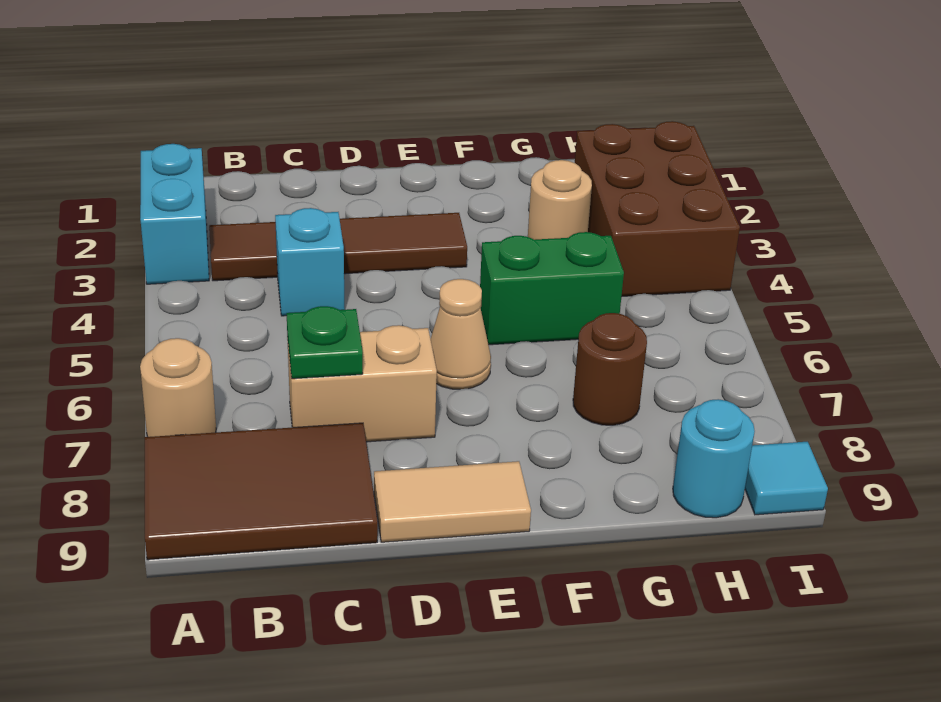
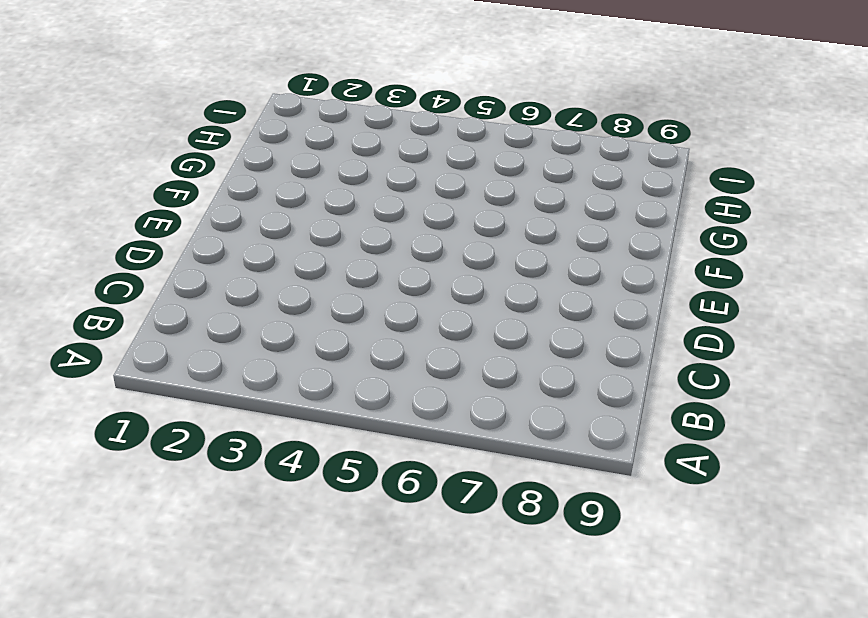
none -> cyan 1x2 brick [140,144,209,284]
none -> tan 1x1 round brick [140,338,216,437]
none -> brown 2x3 tile [145,423,378,560]

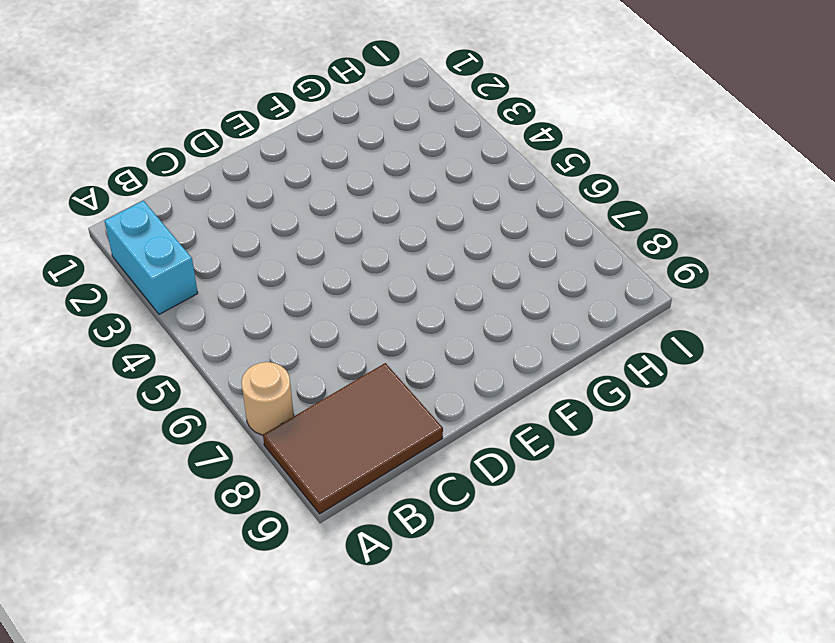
none -> brown 1x4 tile [209,213,467,281]
none -> cyan 1x1 brick [275,208,345,316]
none -> tan 1x2 brick [287,325,437,442]

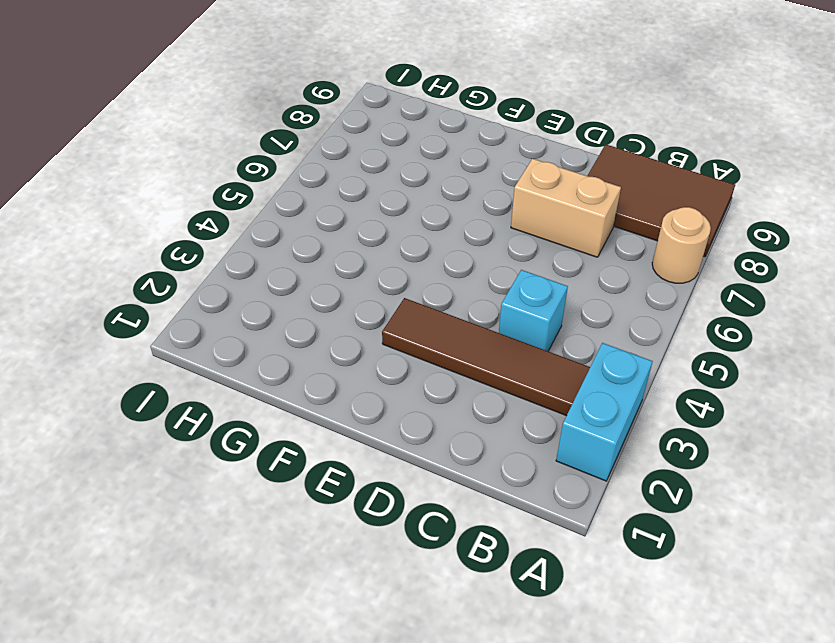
none -> tan 1x2 tile [374,461,531,542]
none -> tan 1x1 cone [431,279,491,389]
none -> green 1x2 brick [480,232,624,345]

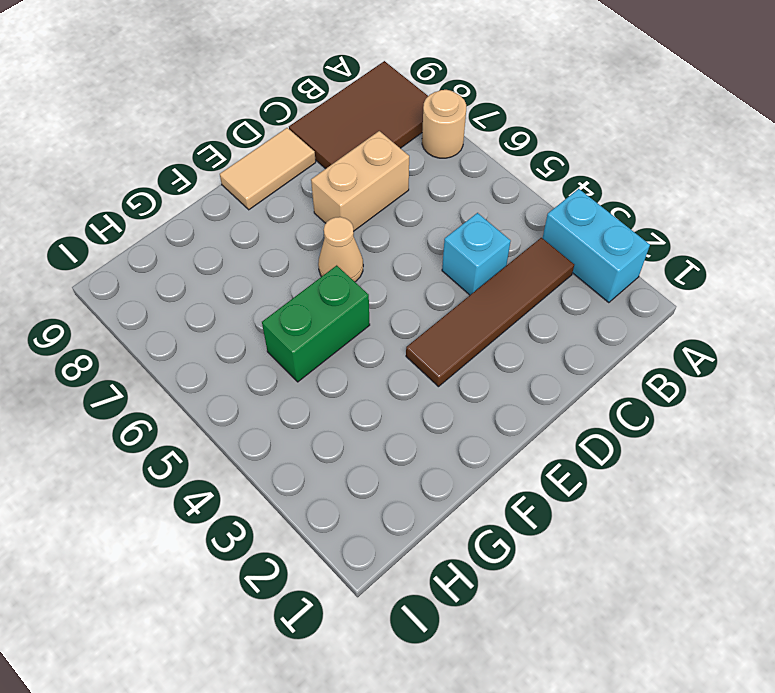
none -> tan 1x1 round brick [528,160,592,240]
none -> brown 1x1 round brick [573,313,647,425]
none -> brown 2x3 brick [575,121,740,296]

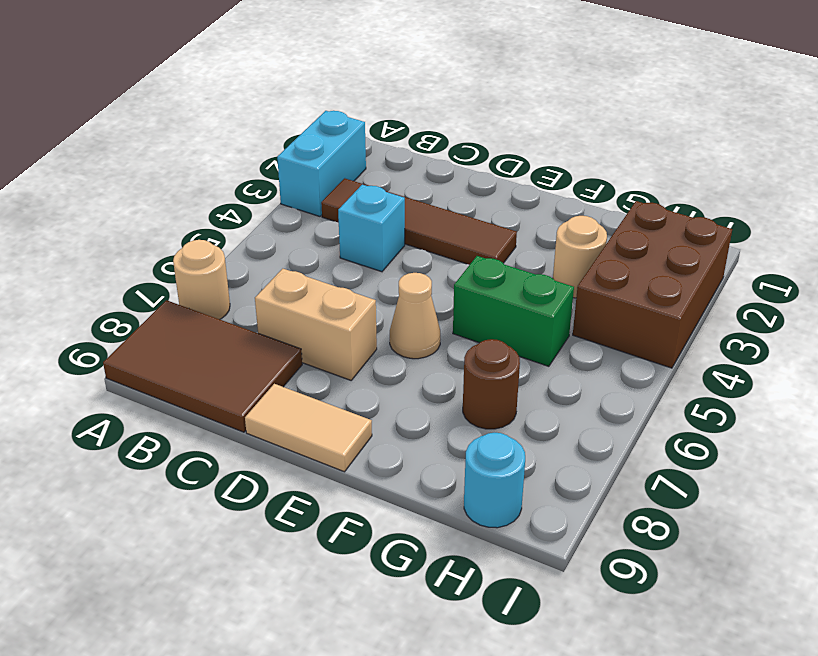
none -> cyan 1x1 tile [745,442,828,515]
none -> green 1x1 plate [287,306,363,379]

